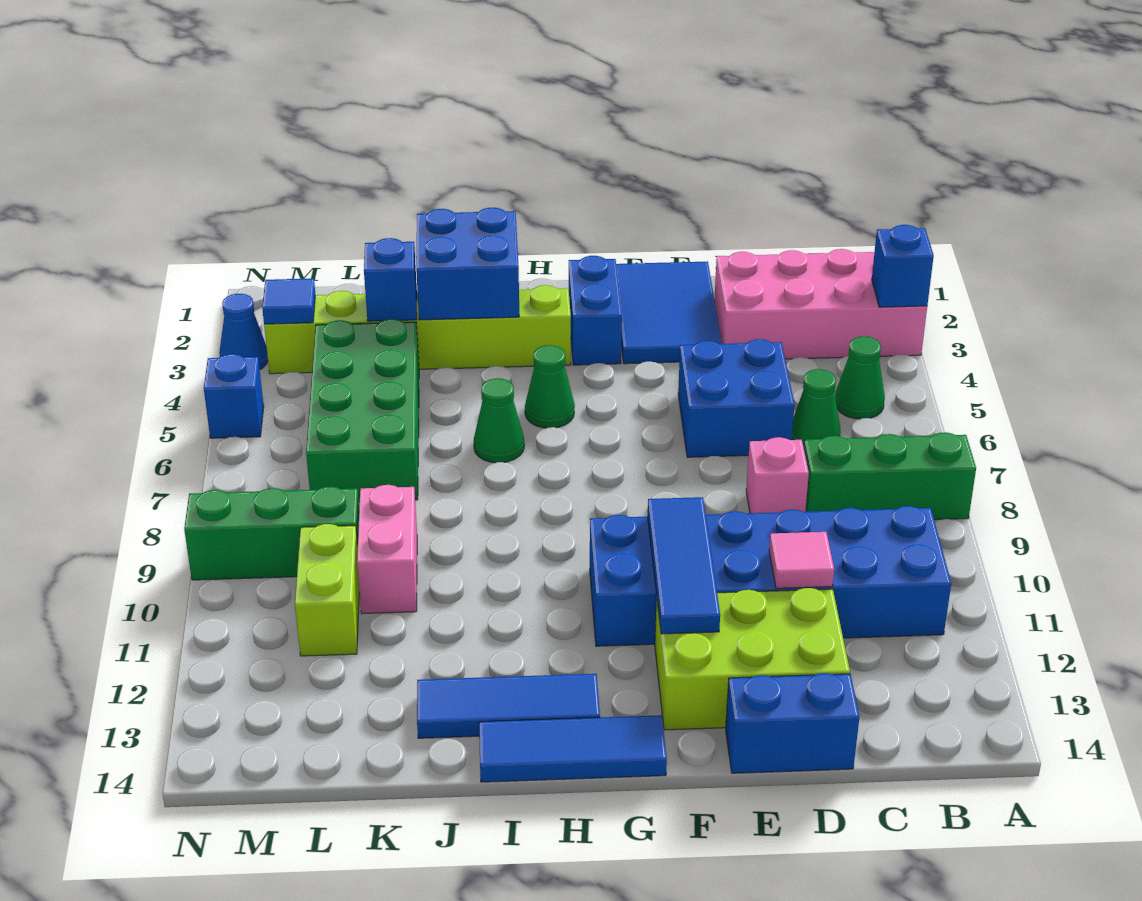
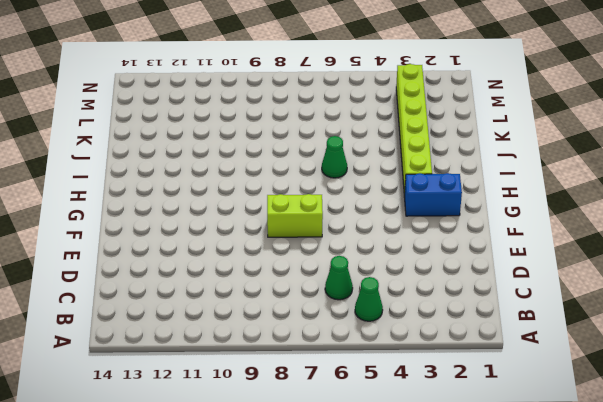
lime 1x2 brick [267,194,323,237] -> lime 1x2 brick moved to [295,524,359,656]
none -> pink 2x4 brick [715,249,927,359]
none -> green 1x3 brick [804,432,976,520]
none -> blue 2x6 brick [590,506,951,646]

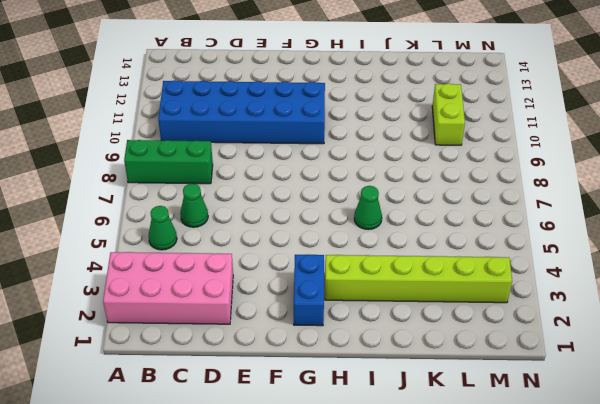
none -> blue 2x2 brick [678,339,795,457]
none -> pink 1x1 brick [746,437,809,513]
none -> lime 2x3 brick [655,588,850,730]

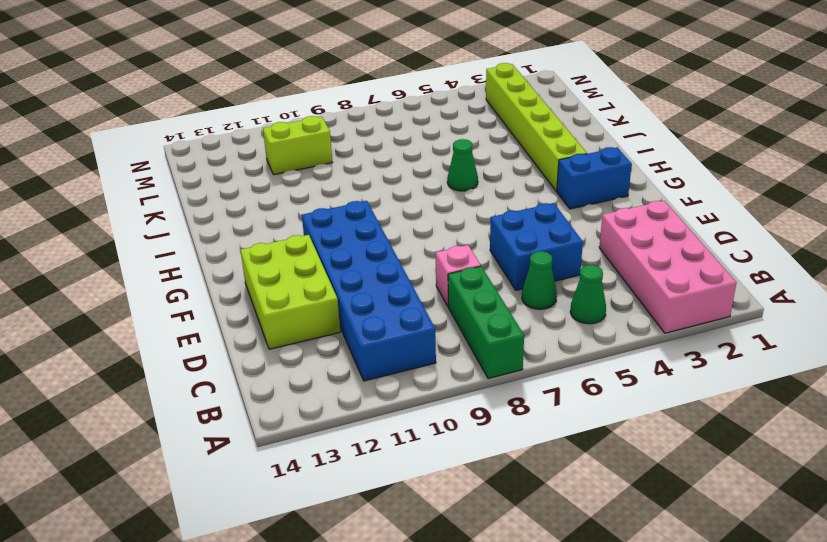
none -> blue 1x2 brick [726,673,859,773]
none -> blue 2x3 tile [616,261,722,364]
none -> blue 1x3 tile [479,715,667,782]

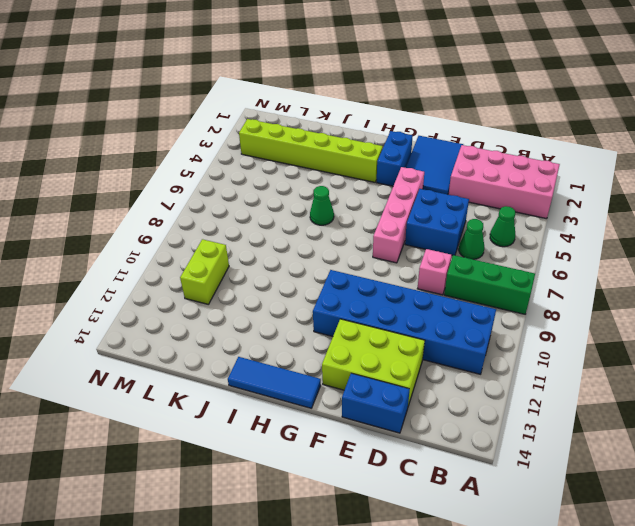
pink 1x4 brick [373,167,424,263] -> none
none -> green 1x1 cone [525,345,575,428]
none -> blue 1x3 tile [417,674,600,738]
none -> green 2x4 brick [306,319,419,502]

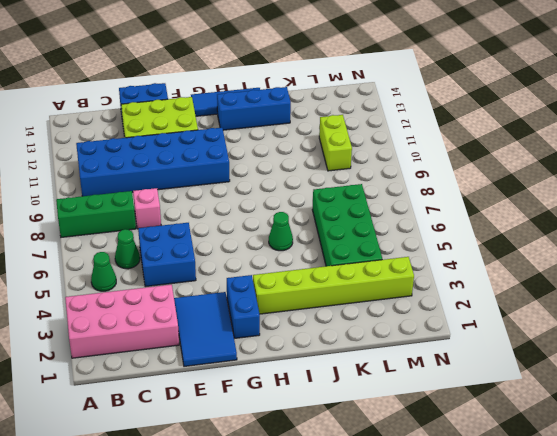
blue 1x3 brick [217,87,291,130] -> blue 1x3 tile [417,674,600,738]
none -> green 1x1 cone [525,345,575,428]
none -> pink 1x2 brick [357,485,417,614]
none -> green 1x3 brick [184,486,359,580]

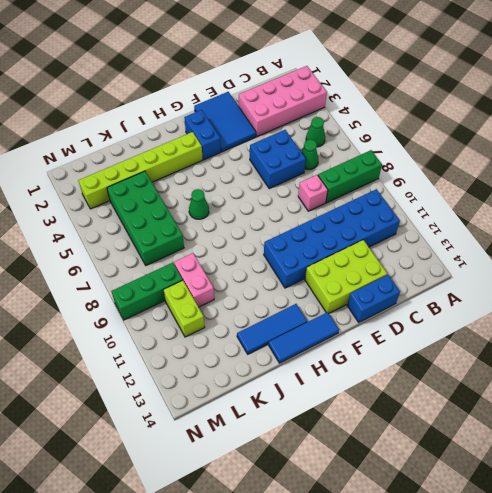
none -> green 1x1 cone [525,345,575,428]
none -> blue 1x1 cone [219,294,268,369]
none -> blue 1x1 brick [204,354,264,438]

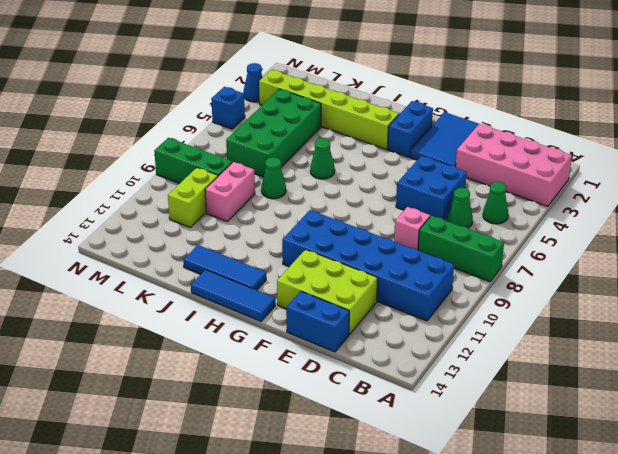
green 1x1 cone [261,157,286,199] -> green 1x1 cone moved to [525,345,575,428]
none -> blue 1x1 brick [872,225,934,307]
none -> pink 1x1 tile [769,532,834,588]
none -> blue 1x3 tile [648,497,720,634]

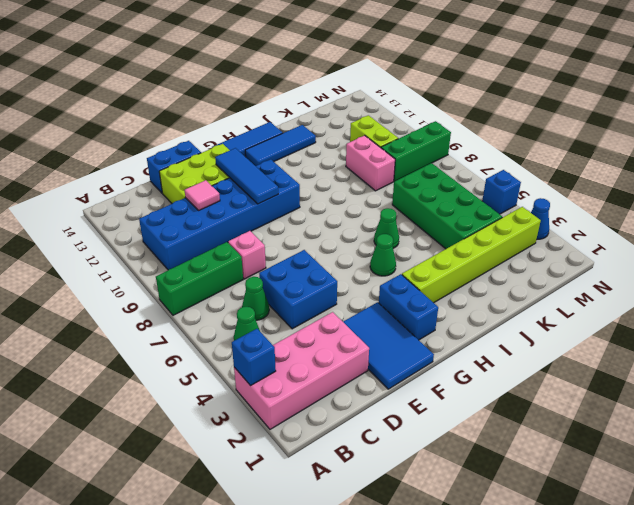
none -> blue 2x2 brick [416,207,519,320]
none -> blue 1x1 brick [364,238,417,321]
none -> blue 1x1 tile [262,278,315,324]

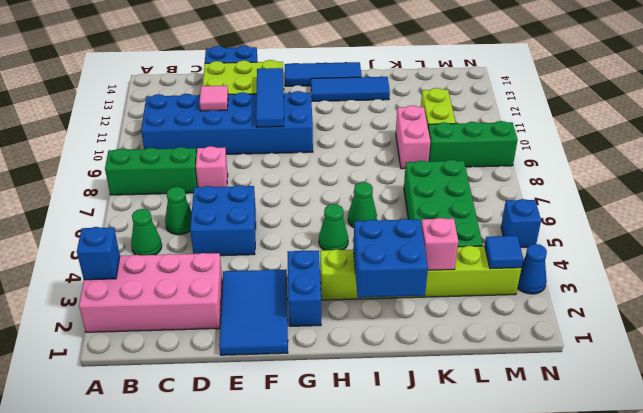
pink 1x1 brick [421,218,458,270] -> blue 1x1 brick [364,238,417,321]

